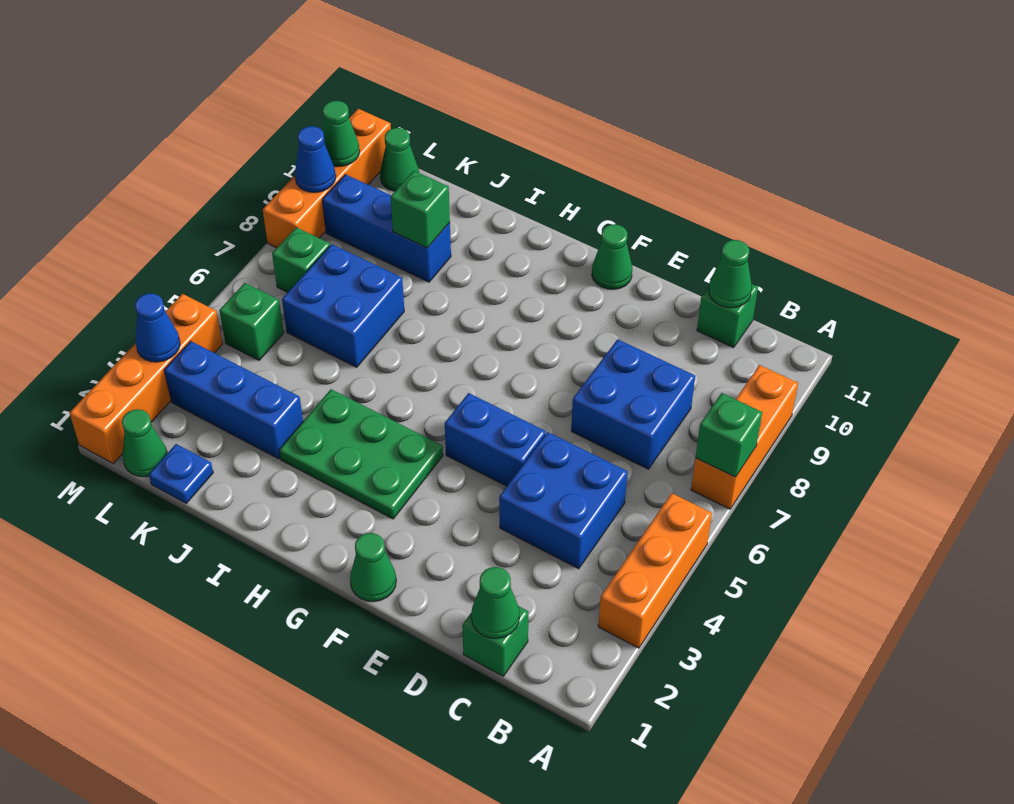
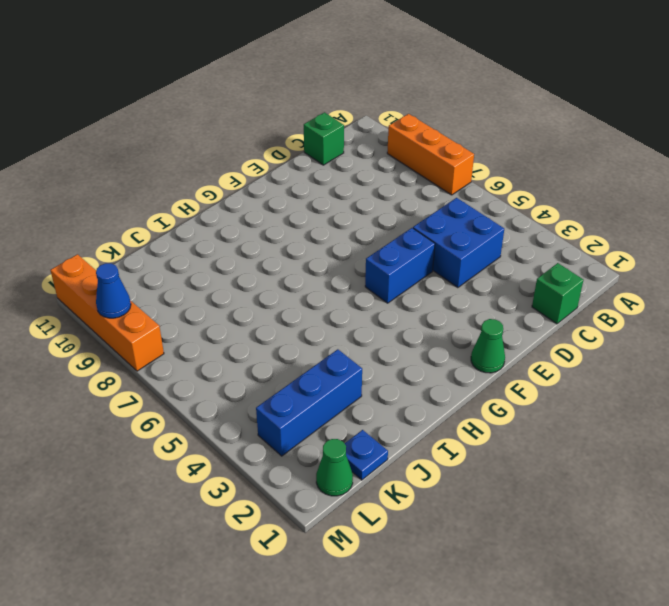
none -> orange 1x3 brick [598,493,712,648]
none -> blue 2x2 brick [571,339,695,469]
none -> green 1x1 cone [592,224,632,289]

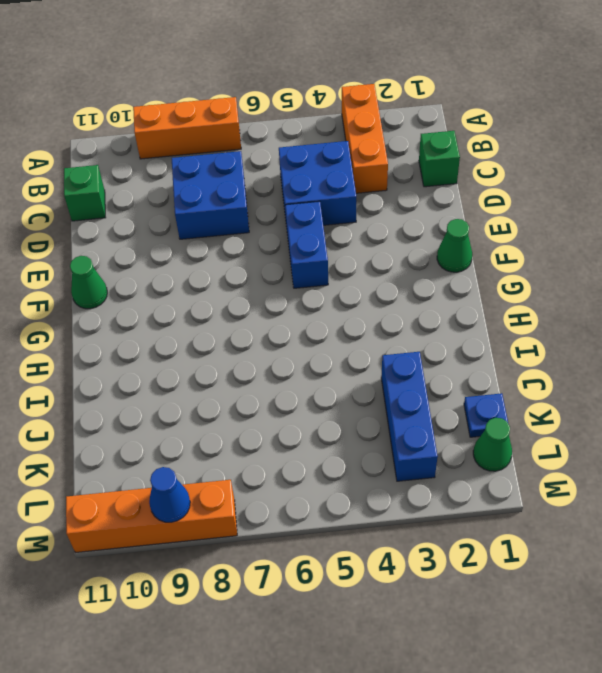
orange 1x3 brick [342,84,388,193] -> orange 1x3 brick turned to [598,493,712,648]
none -> green 2x3 plate [279,389,443,519]
none -> blue 2x2 brick [282,244,404,367]
none -> blue 1x3 brick [322,174,451,282]

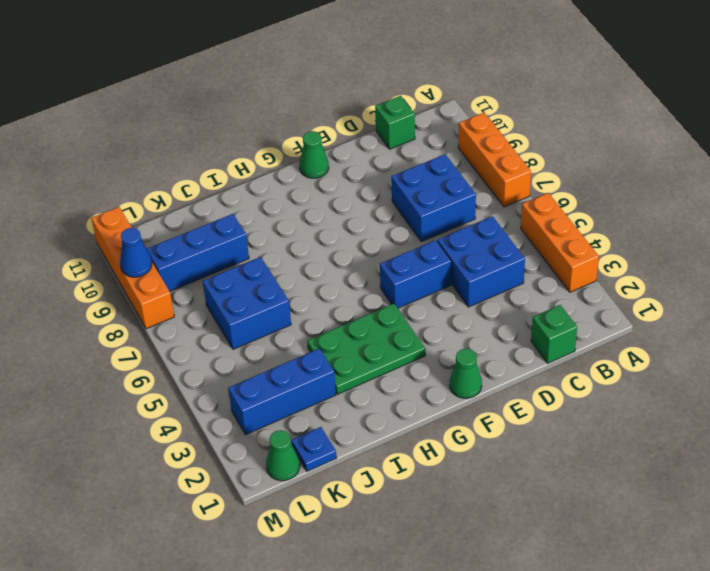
none -> green 1x1 brick [219,283,284,360]
none -> green 1x1 brick [272,227,330,292]
none -> green 1x1 cone [380,128,419,191]

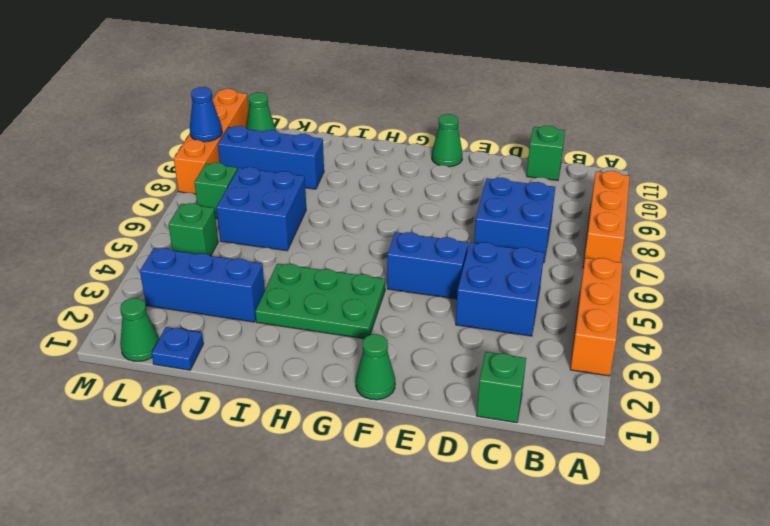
none -> orange 1x4 brick [70,294,223,464]
none -> green 1x1 brick [696,393,762,477]
none -> green 1x1 cone [471,567,520,638]

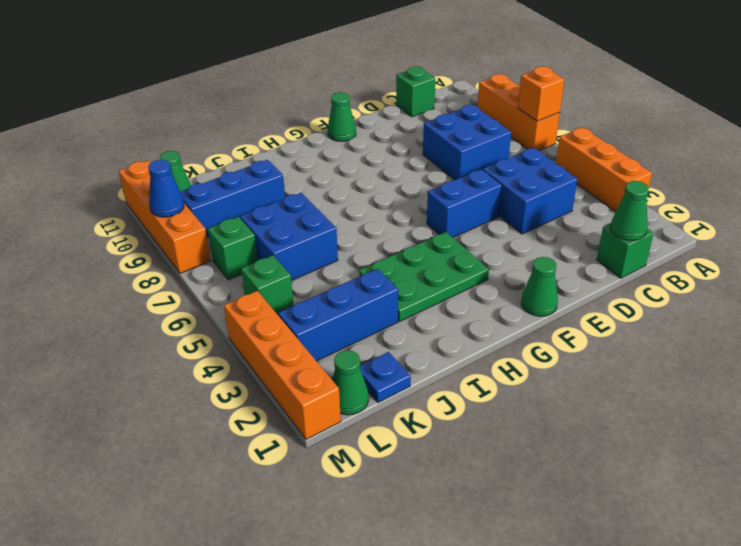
orange 1x1 brick [518,66,565,121] -> green 1x1 brick [696,393,762,477]
none -> green 1x1 cone [709,240,752,308]
none -> green 1x1 brick [391,171,450,248]
none -> blue 1x1 cone [135,293,180,362]

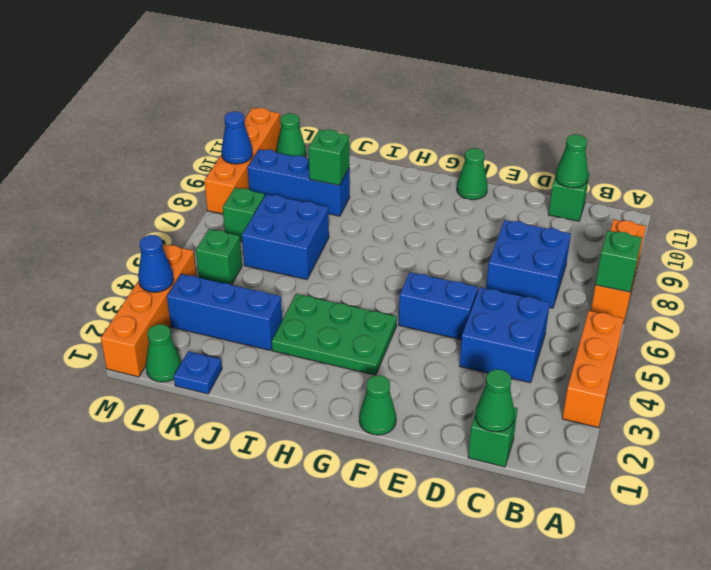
none -> green 1x1 cone [322,101,360,166]

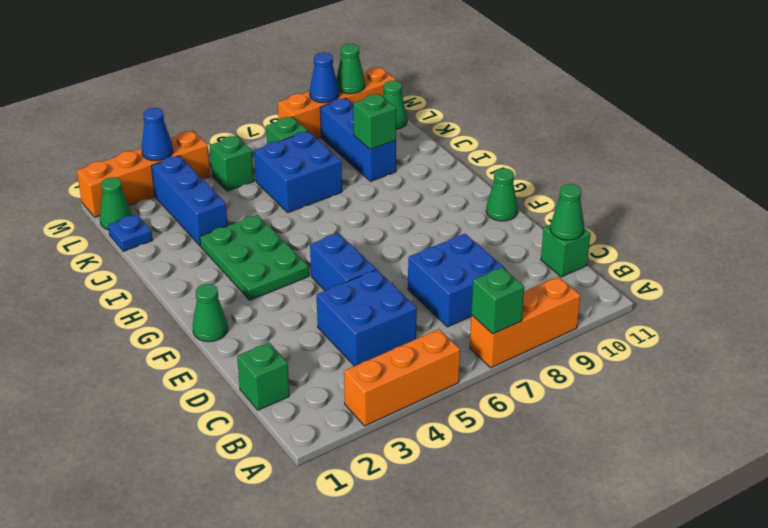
none -> green 1x1 cone [471,567,520,638]

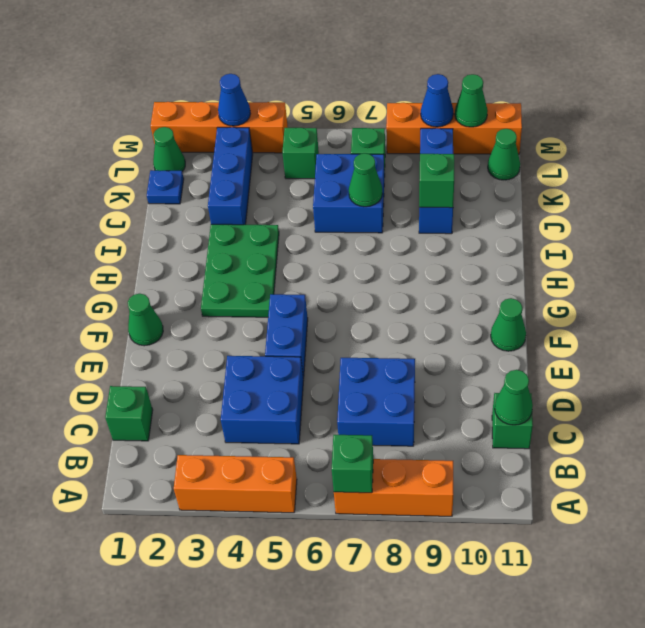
green 1x1 cone [349,153,382,207] -> green 1x1 cone moved to [471,567,520,638]

